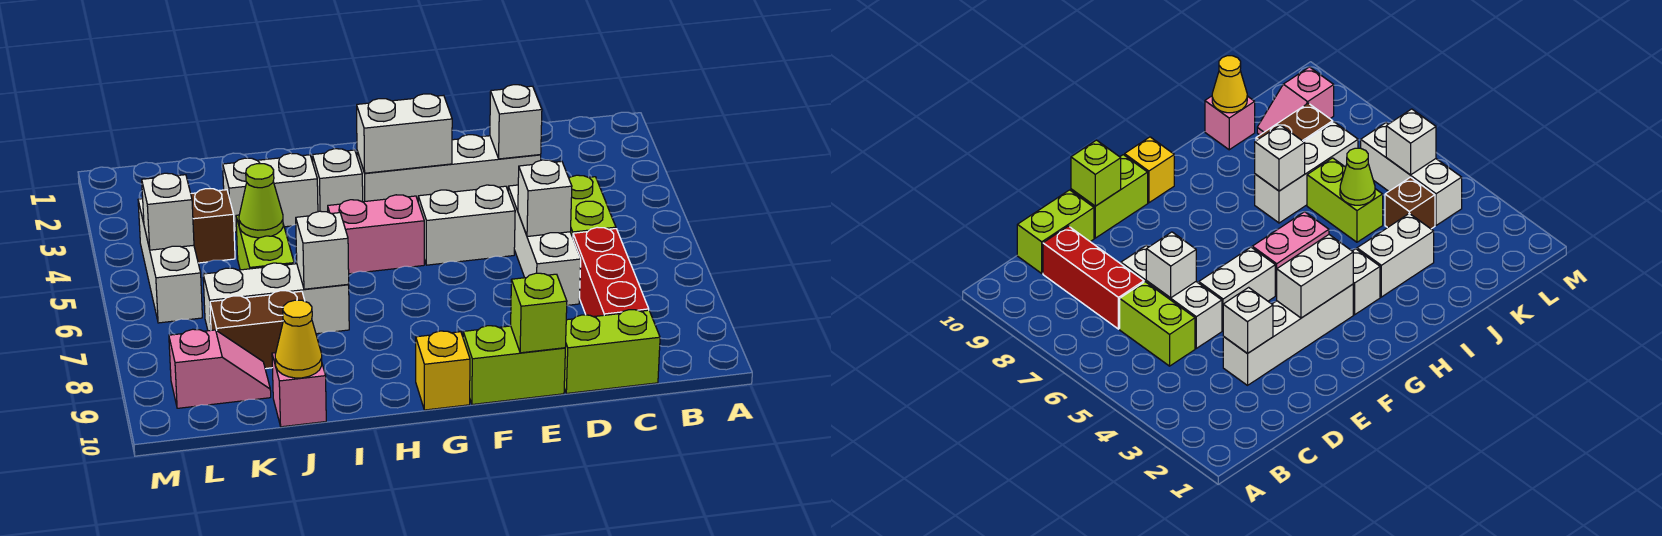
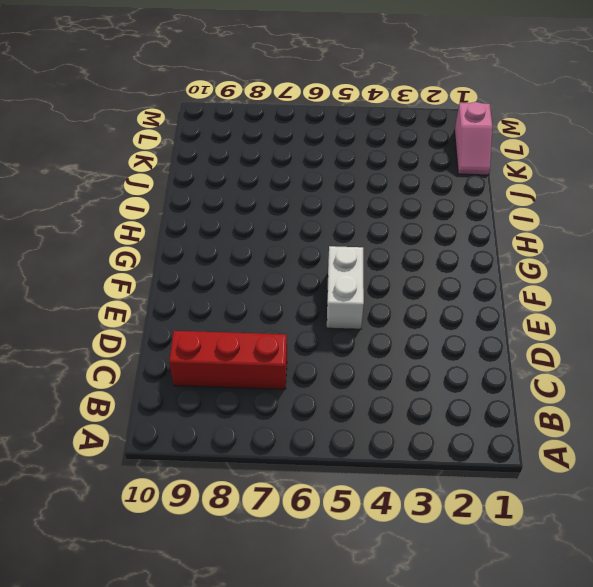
pink 1x2 slope [454,102,492,175] -> pink 1x2 slope moved to [169,329,271,408]
none -> lime 1x2 brick [569,175,616,237]
none -> lime 1x2 brick [564,310,660,393]
none -> white 1x4 brick [357,135,541,202]

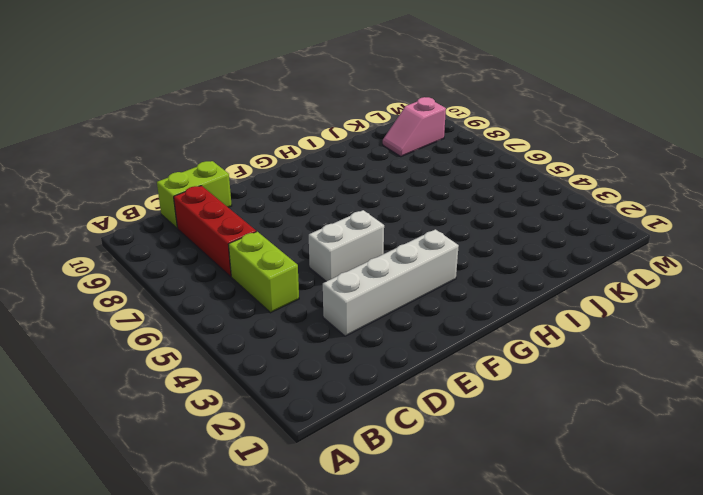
none -> white 1x3 brick [508,185,581,305]
none -> lime 1x2 brick [463,326,565,405]
none -> pink 1x2 brick [328,195,424,274]

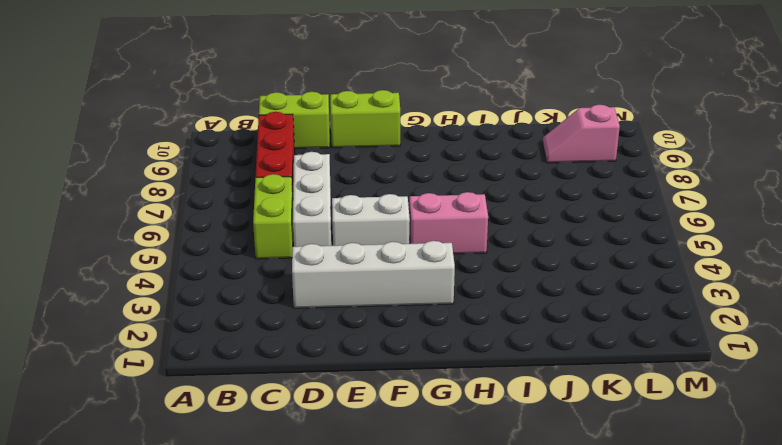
none -> yellow 1x1 brick [416,331,470,410]
none -> white 1x1 brick [312,149,363,212]
none -> white 1x2 brick [223,153,318,232]

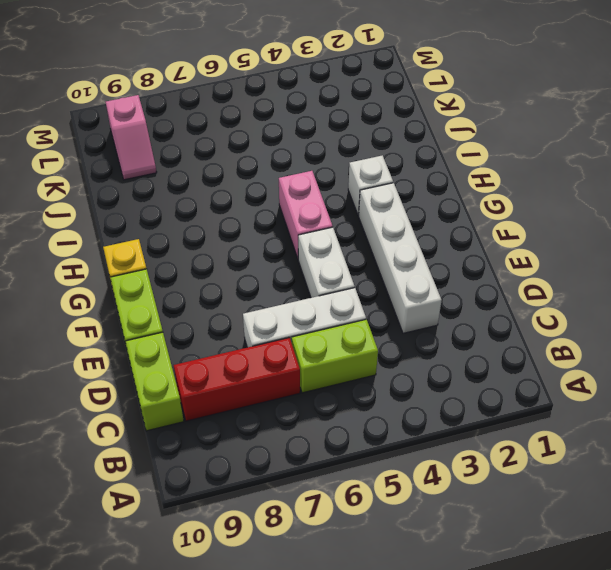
none -> white 1x2 brick [223,153,318,232]
none -> white 1x3 brick [203,263,349,334]
none -> lime 1x2 brick [236,215,294,270]

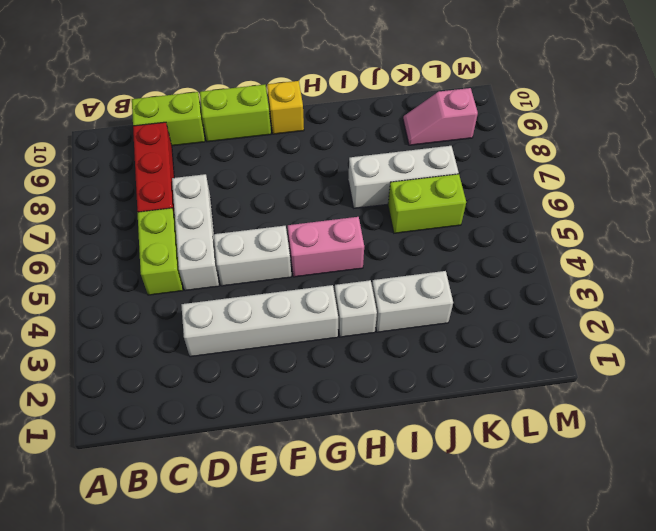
lime 1x2 brick [388,174,466,233] -> lime 1x2 brick turned to [236,215,294,270]
none -> brown 1x2 brick [210,291,305,369]
none -> pink 1x1 brick [272,353,326,427]
none -> brown 1x1 brick [191,189,235,263]

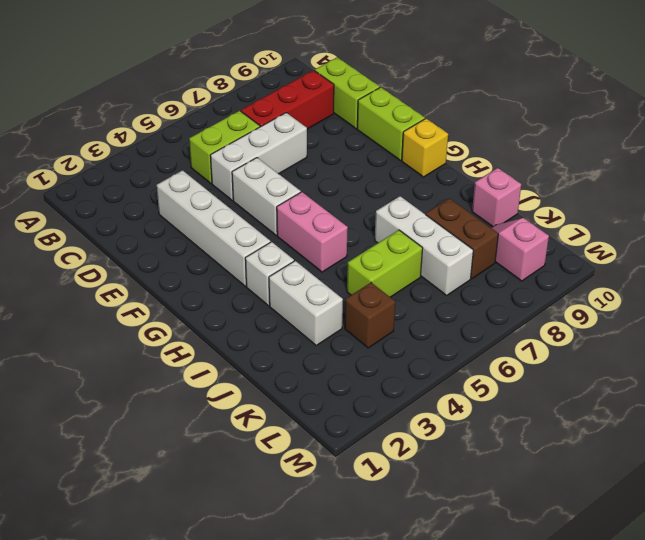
none -> white 1x3 brick [138,199,202,323]
none -> white 1x1 brick [490,85,542,159]
none -> white 1x1 brick [518,160,572,236]

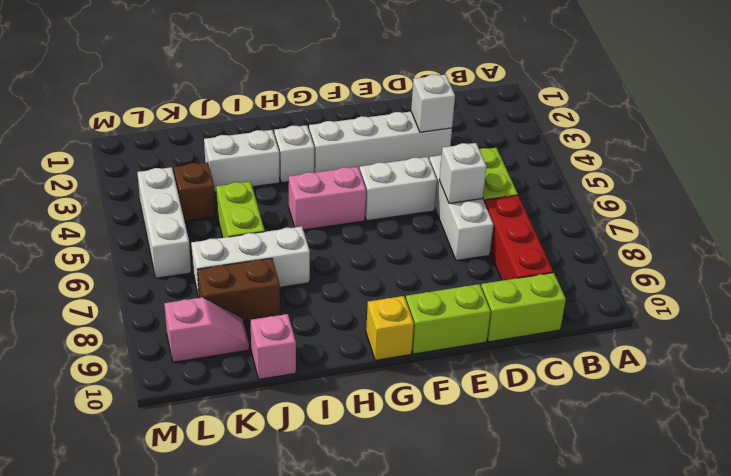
none -> lime 1x1 brick [511,273,567,353]
none -> white 1x2 brick [357,94,452,173]
none -> white 1x1 brick [296,211,349,289]

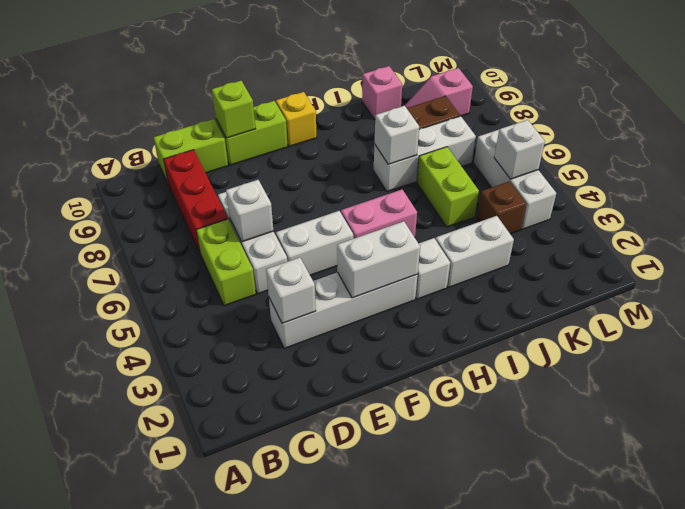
none -> lime 1x1 cone [239,164,283,238]
none -> yellow 1x1 cone [275,300,322,378]

